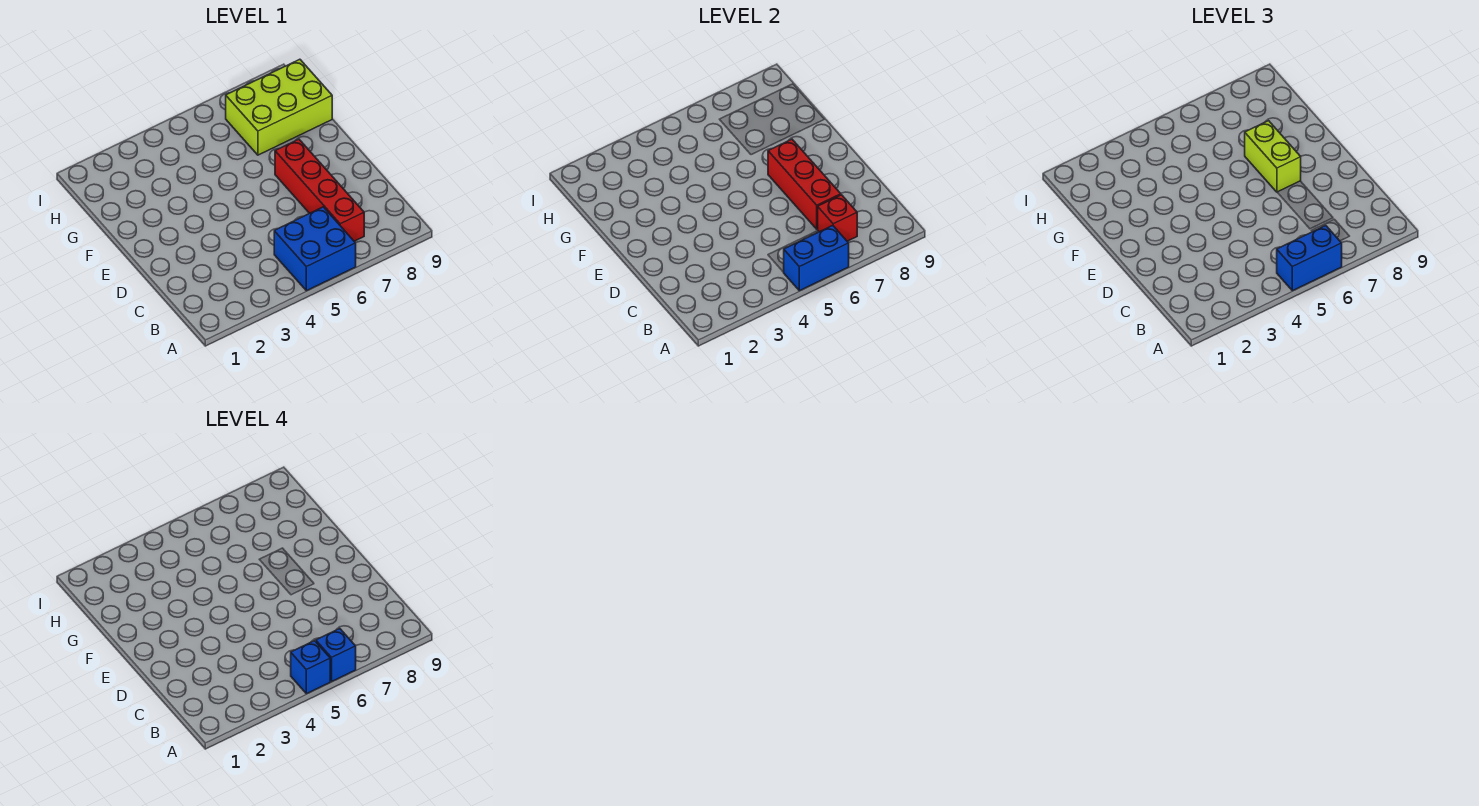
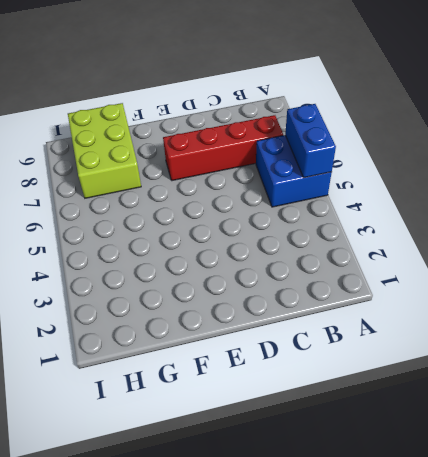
none -> red 1x1 brick [817,195,857,241]
none -> red 1x3 brick [768,139,841,229]

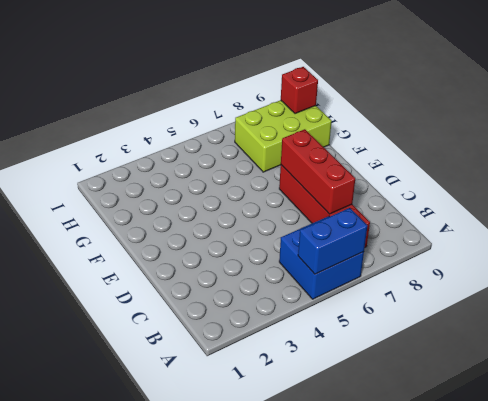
red 1x1 brick [281,67,318,114] -> red 1x1 brick moved to [817,195,857,241]
none -> blue 1x2 brick [1277,226,1342,291]
none -> lime 1x2 brick [1245,121,1301,192]

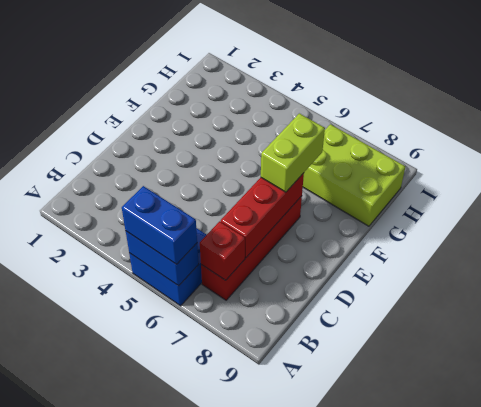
none -> blue 1x1 brick [291,641,330,694]
none -> blue 1x1 brick [316,629,356,681]

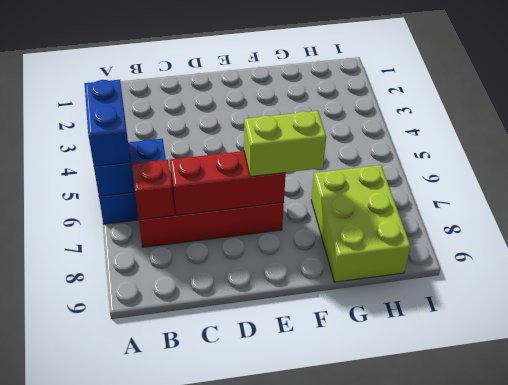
none -> blue 1x1 brick [291,641,330,694]
none -> blue 1x1 brick [316,629,356,681]

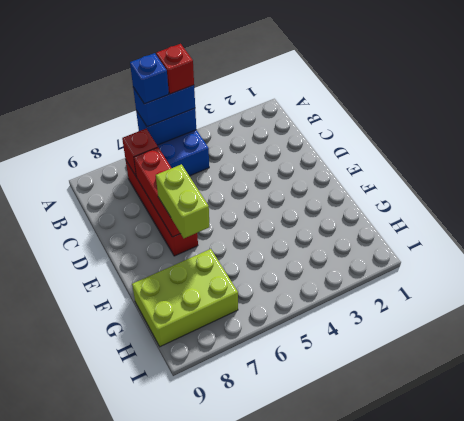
red 1x1 brick [156,44,194,94] -> blue 1x1 brick [291,641,330,694]

